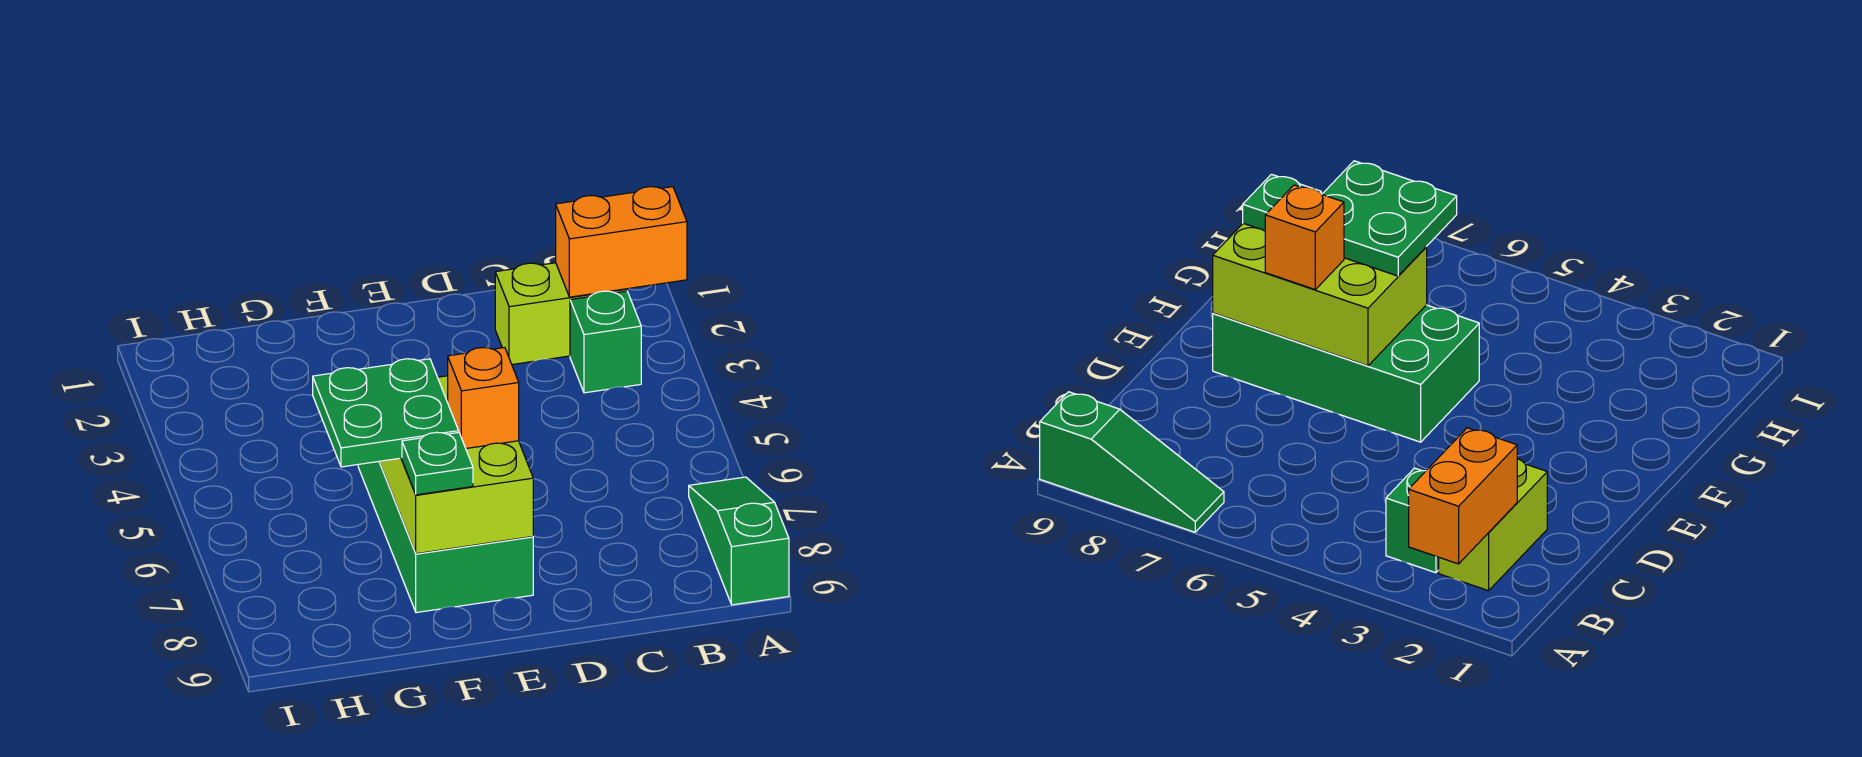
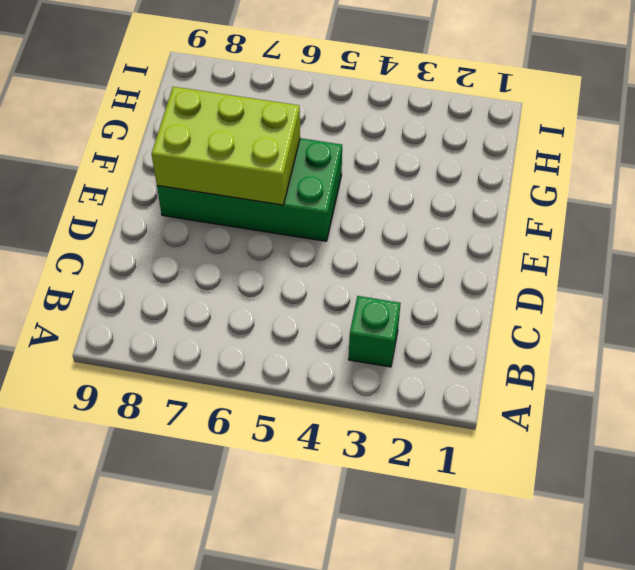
none -> green 1x3 slope [689,477,789,605]
none -> lime 1x2 brick [495,263,627,364]

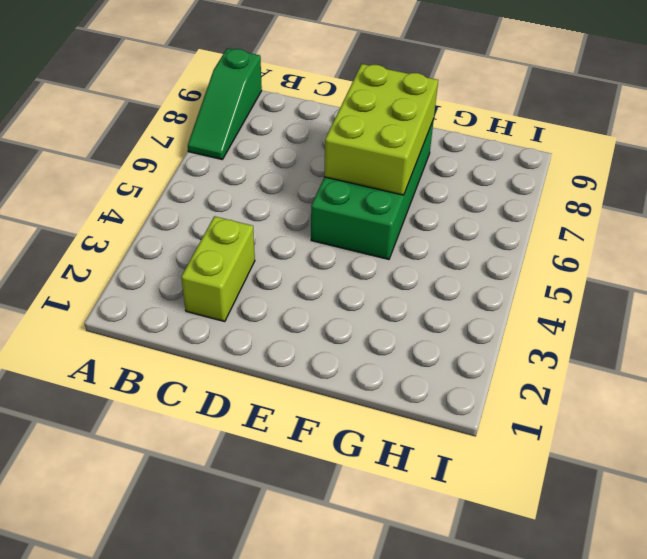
lime 1x2 brick [181,216,255,322] -> lime 1x2 brick turned to [495,263,627,364]
none -> green 1x1 brick [570,291,641,393]
none -> orange 1x2 brick [556,187,687,297]

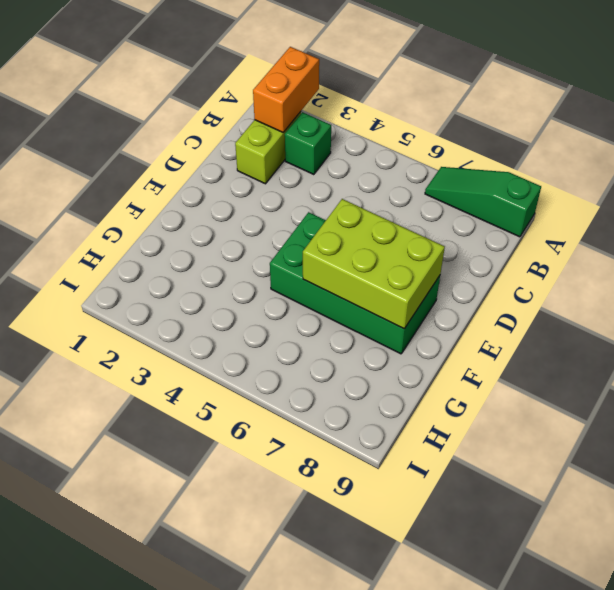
none -> orange 1x1 brick [448,348,519,448]
none -> green 2x2 plate [313,359,459,467]

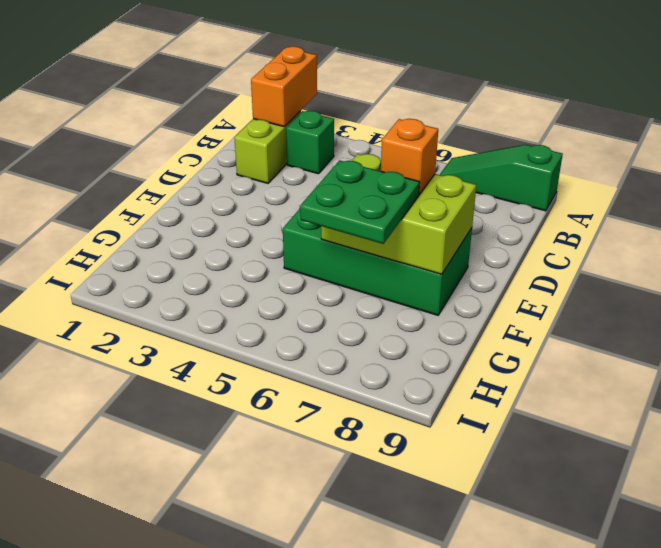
none -> green 1x1 plate [402,432,473,495]

